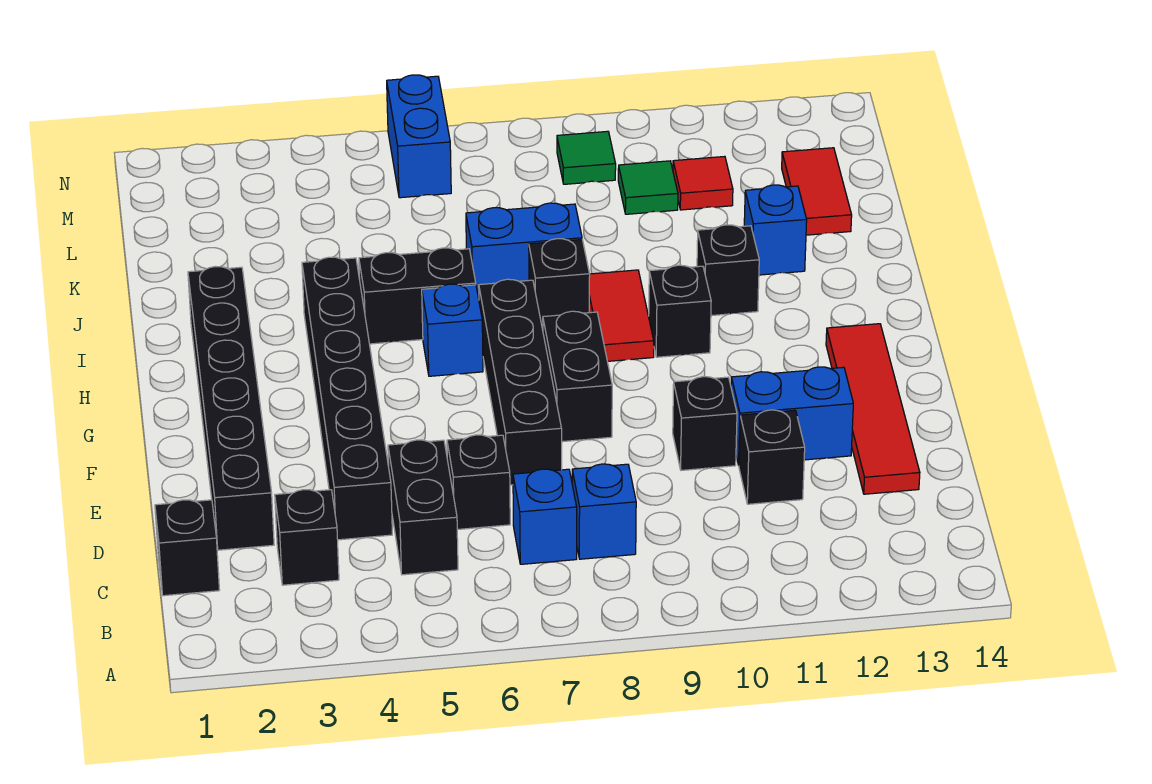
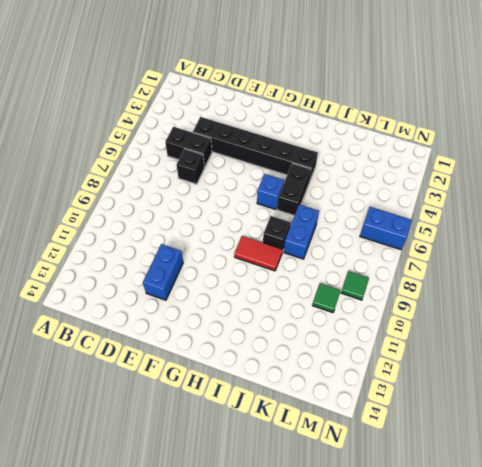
none -> black 1x1 brick [155,500,219,596]
none -> black 1x1 brick [275,490,339,585]
none -> blue 1x1 brick [513,469,577,564]

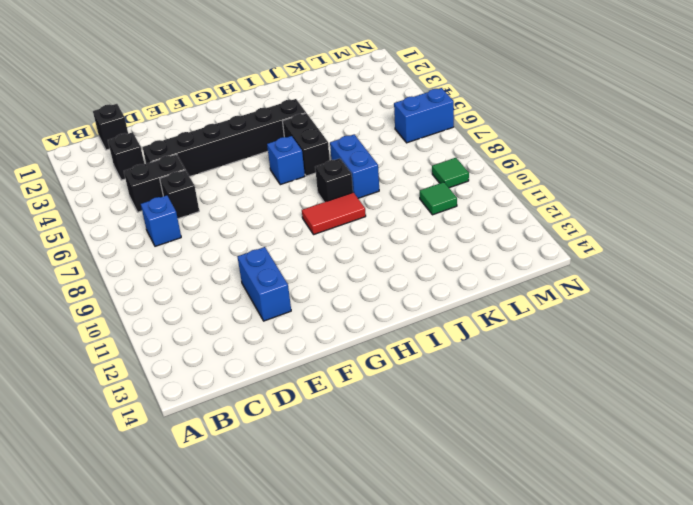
none -> blue 1x1 brick [572,464,636,559]
none -> black 1x6 brick [188,267,274,550]
none -> black 1x1 brick [739,410,805,504]

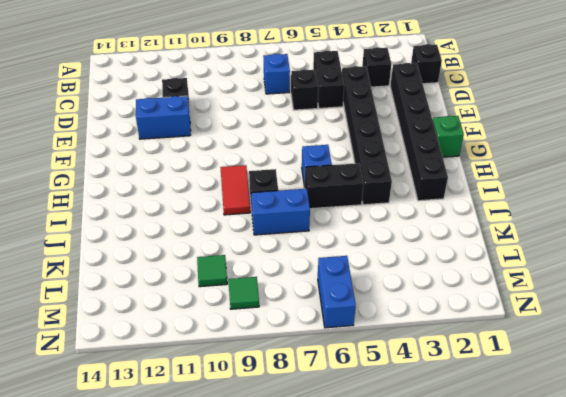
green 1x1 brick [433,116,464,157] -> none
none -> blue 1x1 brick [572,464,636,559]
none -> red 1x4 tile [826,324,920,494]
none -> black 1x4 brick [479,279,562,485]

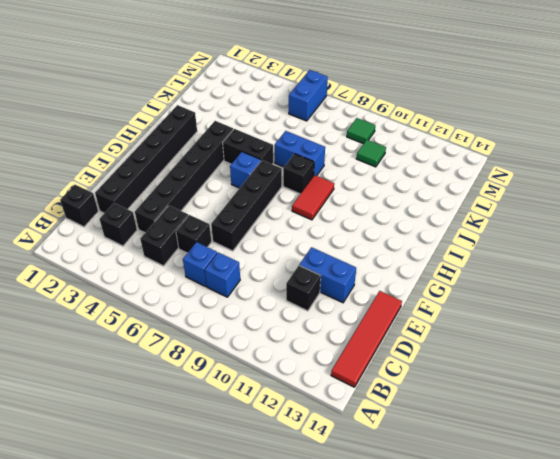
red 1x4 tile [331,291,402,387] -> red 1x4 tile moved to [826,324,920,494]
none -> black 1x1 brick [673,377,737,470]
none -> black 1x2 brick [543,311,612,442]
none -> black 1x1 brick [649,265,711,357]

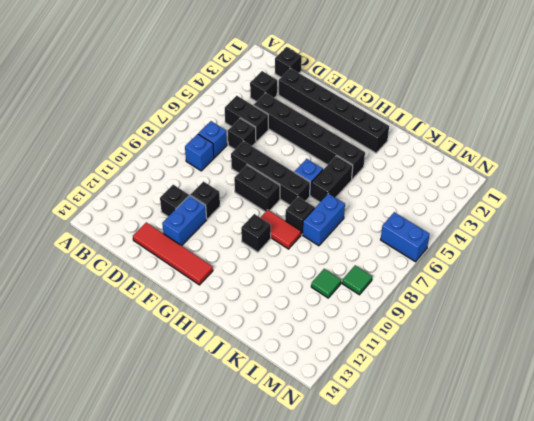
none -> black 1x1 brick [697,225,759,316]
none -> blue 1x1 brick [744,185,807,275]
none -> red 1x2 tile [782,148,852,235]

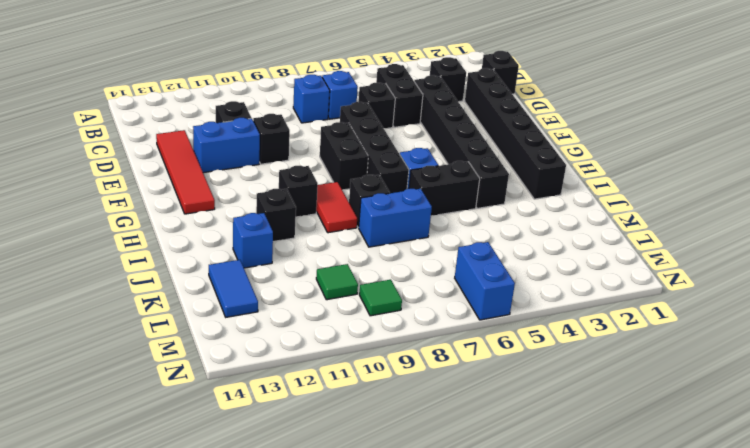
blue 1x2 tile [209,260,258,317] -> red 1x2 tile [782,148,852,235]
none -> red 1x1 tile [673,156,733,210]

